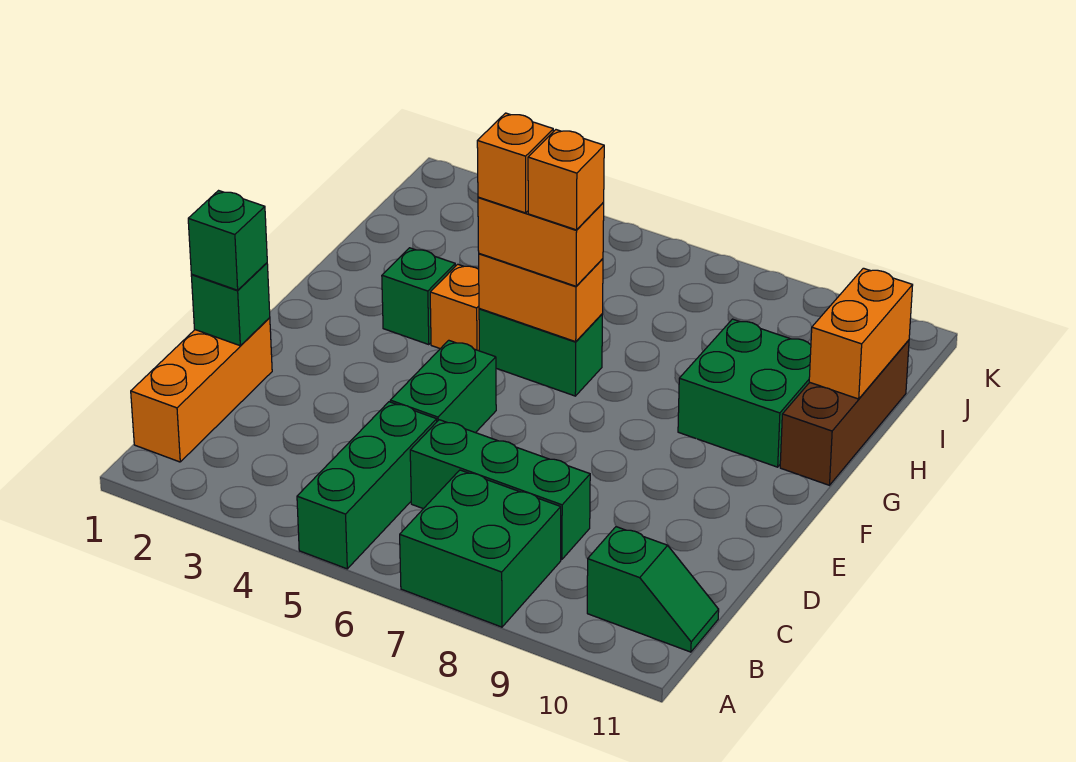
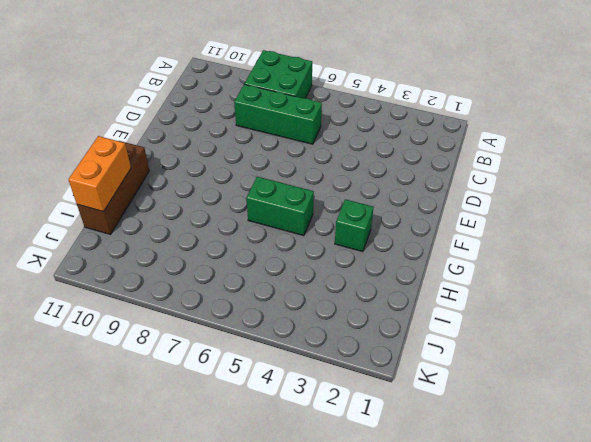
none -> green 1x3 brick [297,402,437,569]
none -> orange 1x3 brick [131,318,272,462]
none -> green 1x2 slope [587,527,719,652]

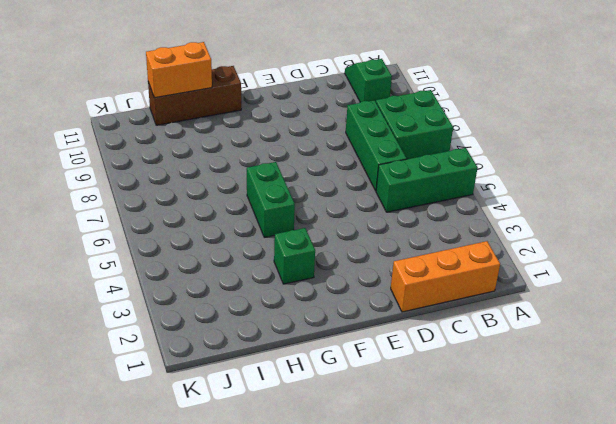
none -> green 1x2 brick [390,340,496,433]
none -> orange 1x1 brick [430,264,479,351]
none -> green 2x2 brick [678,319,811,467]

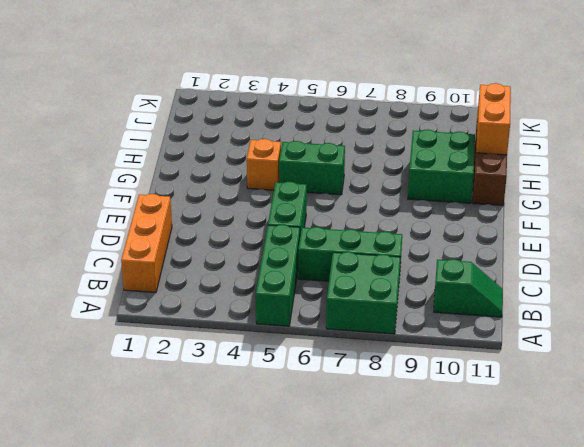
none -> green 1x1 brick [382,248,455,344]
none -> green 1x1 brick [191,263,270,346]
none -> orange 1x2 brick [479,254,603,342]

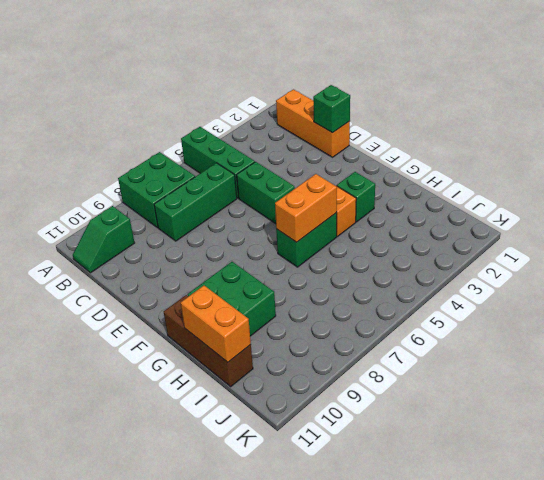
none -> green 1x1 brick [188,191,267,290]
none -> orange 1x2 brick [478,197,604,286]
none -> orange 1x1 brick [477,113,553,213]

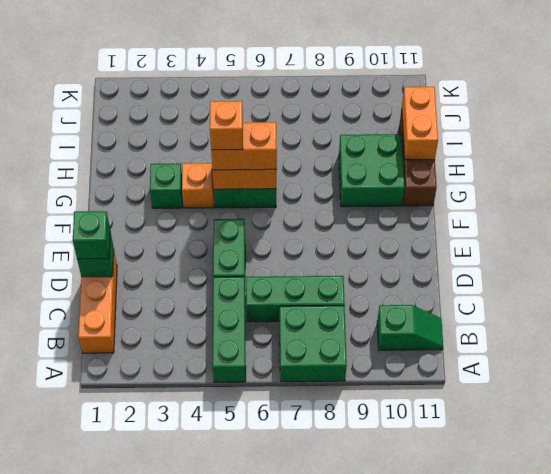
none -> orange 1x1 brick [528,130,604,230]

